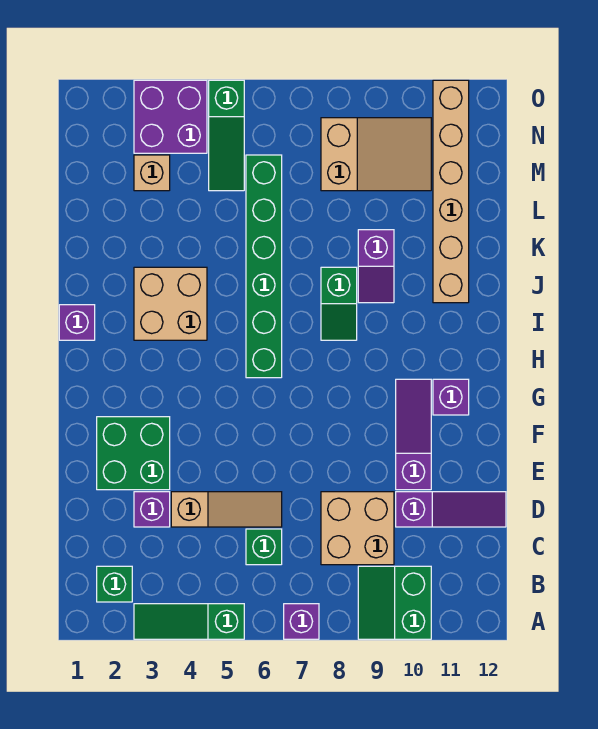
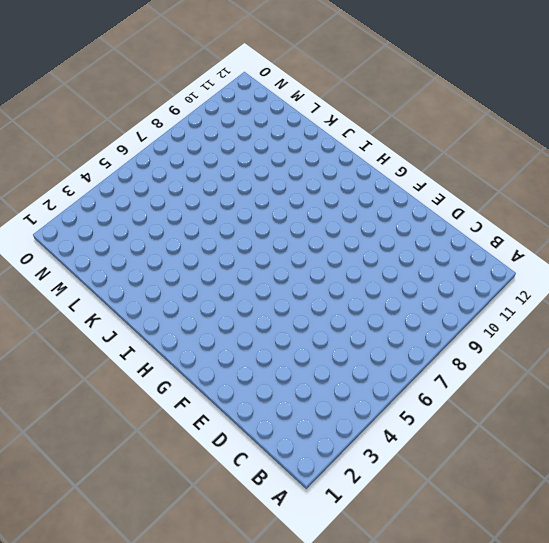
none -> green 1x3 slope [134,604,244,639]
none -> purple 1x1 brick [284,604,319,639]
none -> green 2x2 slope [358,566,431,639]

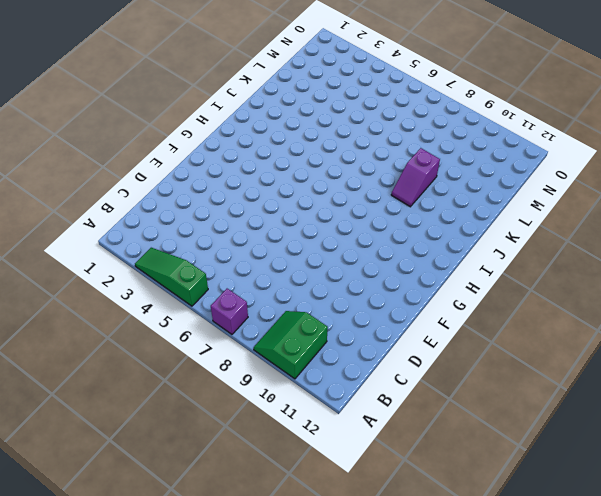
none -> green 1x1 brick [97,566,132,602]
none -> green 1x1 brick [246,529,282,565]
none -> tan 2x2 brick [321,492,394,565]

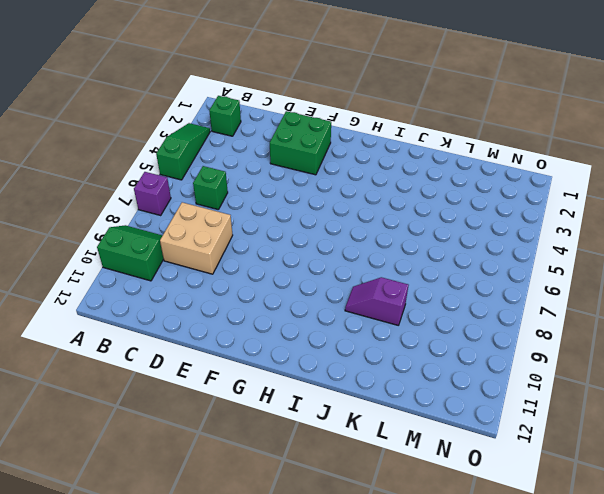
none -> purple 1x1 brick [134,492,170,527]
none -> tan 1x3 slope [171,492,282,527]
none -> purple 1x3 slope [396,492,506,527]

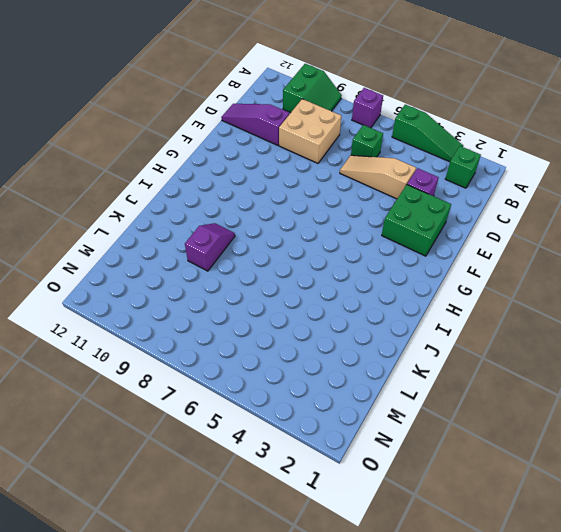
none -> purple 1x3 slope [396,379,431,490]
none -> purple 1x1 brick [433,379,469,415]
none -> green 1x6 brick [246,155,282,378]

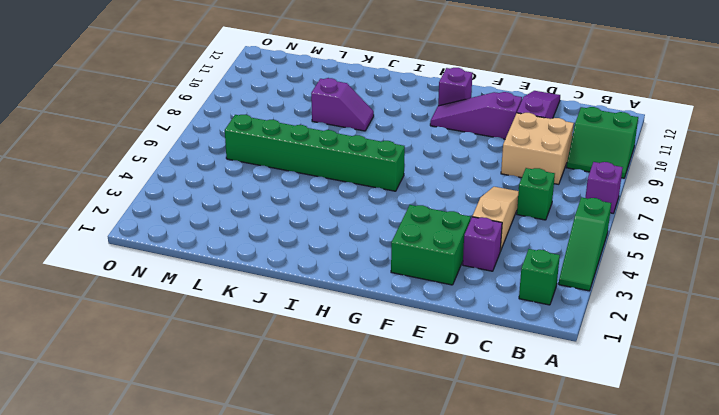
none -> purple 1x1 brick [59,305,95,340]
none -> tan 2x2 brick [134,267,207,340]
none -> green 1x2 slope [321,267,357,340]

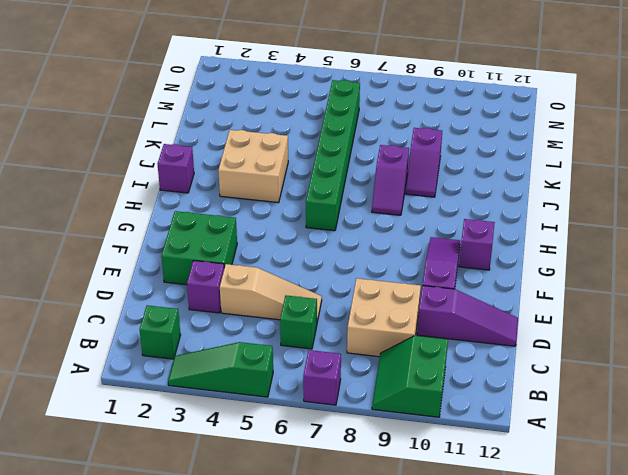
purple 1x2 slope [372,145,409,215] -> green 1x2 slope [321,267,357,340]
none -> tan 1x6 brick [433,80,469,303]
none -> tan 1x1 brick [134,155,170,191]
none -> green 1x3 slope [209,80,244,191]

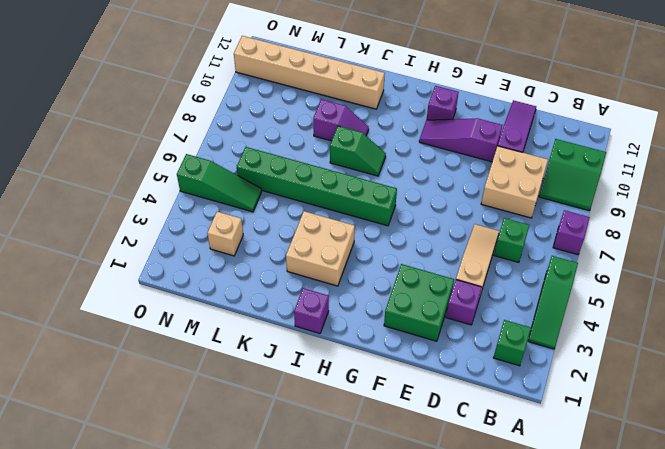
none -> tan 2x3 slope [321,118,431,191]
none -> purple 2x2 brick [134,80,207,153]

